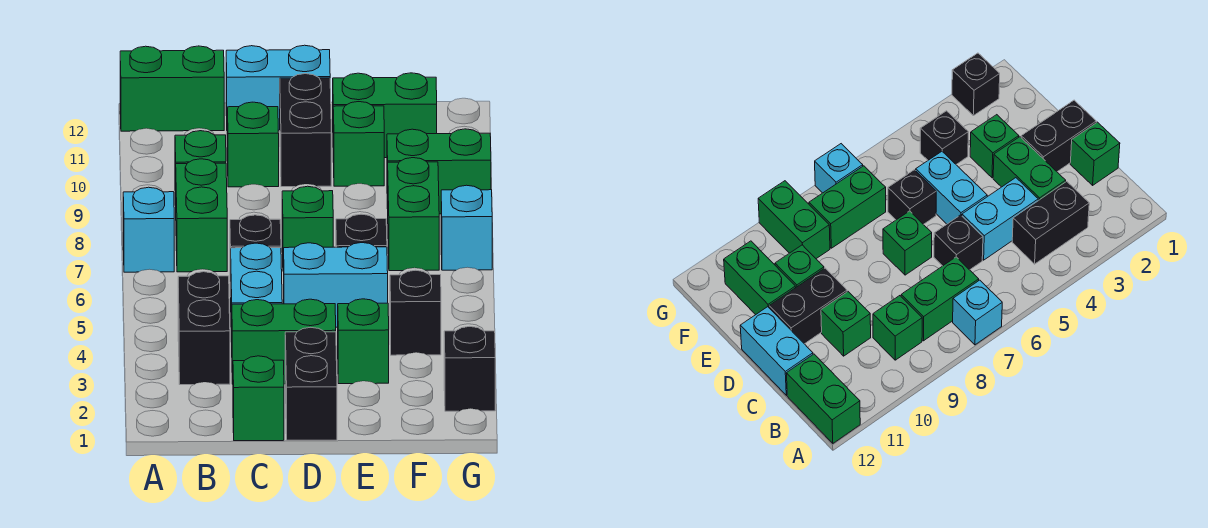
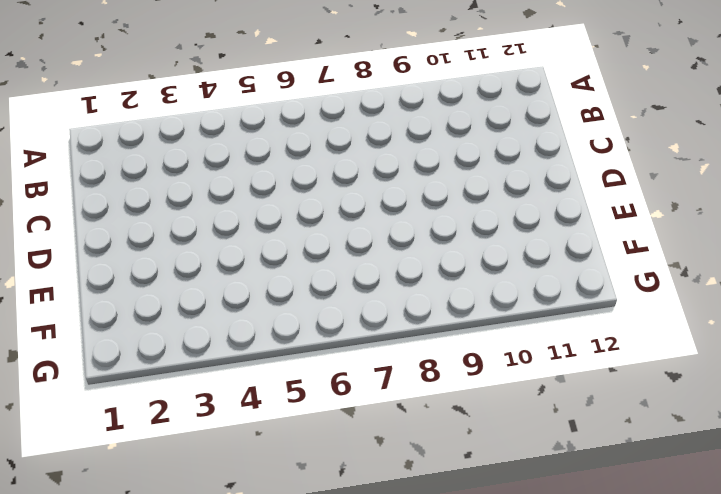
none -> cyan 1x1 brick [123,187,174,272]
none -> green 1x2 brick [120,46,224,131]
none -> black 1x2 brick [178,272,230,385]

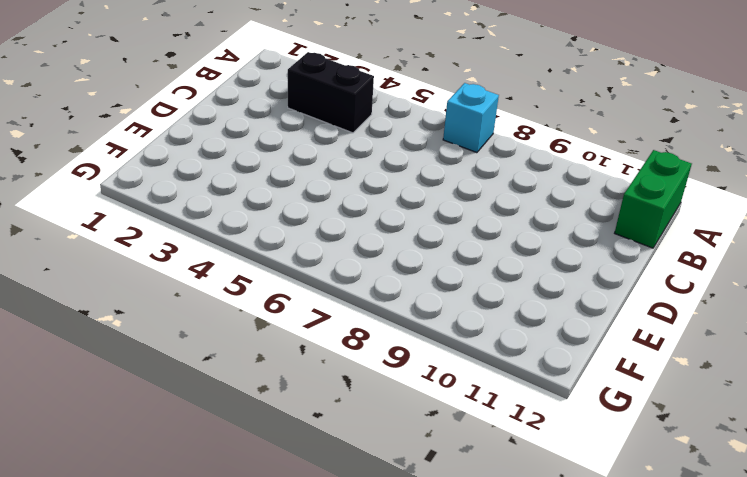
none -> green 1x2 brick [176,159,227,272]
none -> green 1x1 brick [175,131,226,205]
none -> green 1x1 brick [233,356,284,441]

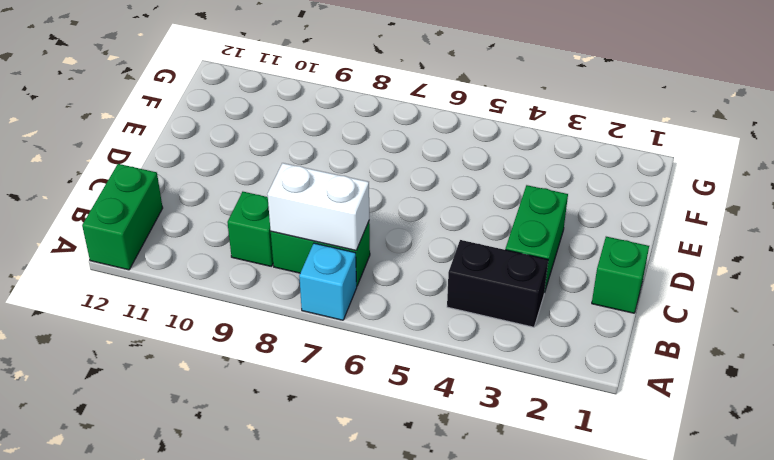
white 1x2 brick [267,163,369,251] -> none
none -> cyan 1x2 brick [231,243,282,342]
none -> black 1x1 brick [230,215,281,297]
none -> green 1x1 brick [227,102,279,187]

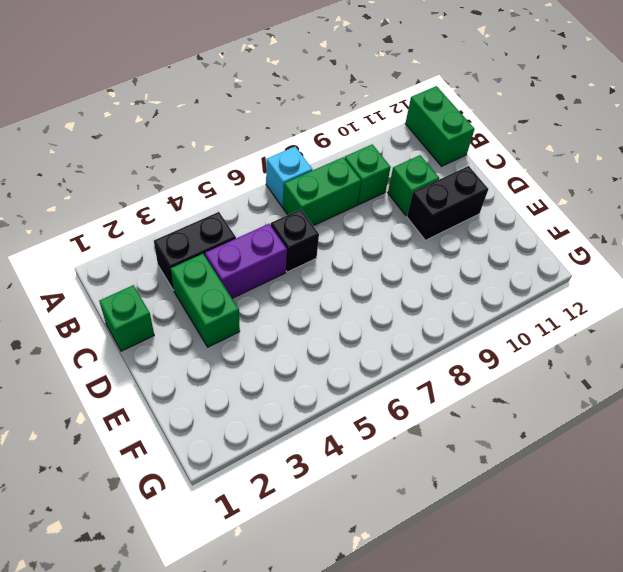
purple 1x2 brick [205,224,287,298] -> cyan 1x2 brick [231,243,282,342]
none -> cyan 1x2 brick [226,45,330,130]
none -> black 1x2 brick [285,327,337,440]
none -> cyan 1x2 brick [284,243,388,327]

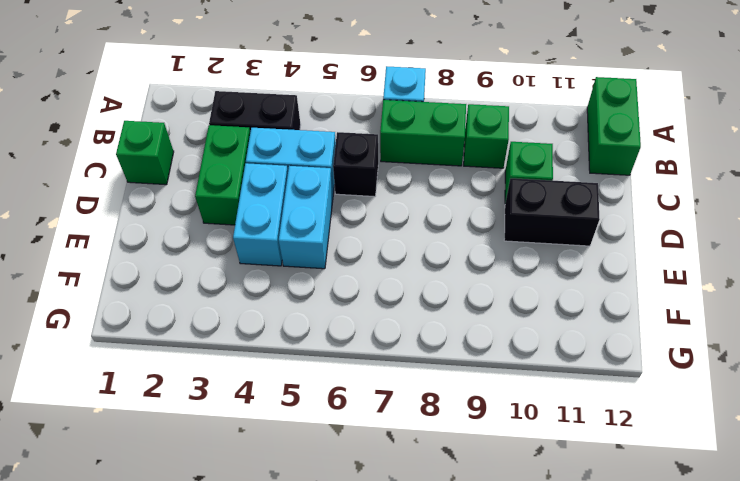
cyan 1x2 brick [233,163,288,266] -> cyan 1x2 brick moved to [226,45,330,130]
none -> black 1x2 brick [285,327,337,440]
none -> green 1x1 brick [282,186,333,271]
none -> green 1x1 brick [338,299,389,384]

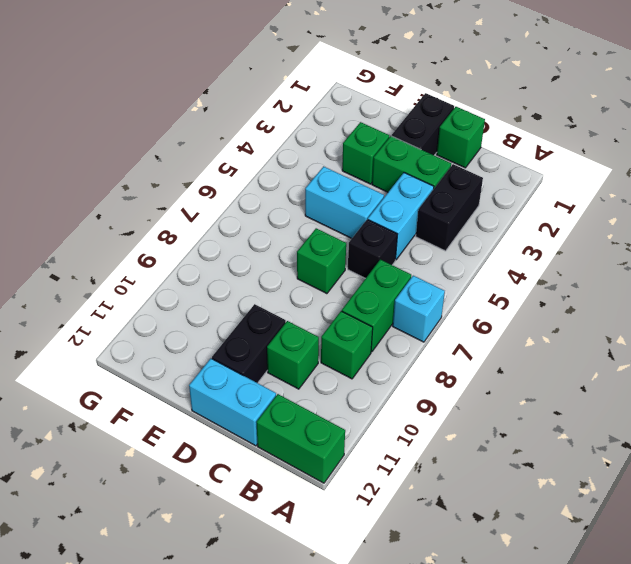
none -> black 1x1 brick [336,214,387,247]
none -> green 1x1 brick [333,102,384,186]
none -> green 1x2 brick [333,73,437,158]

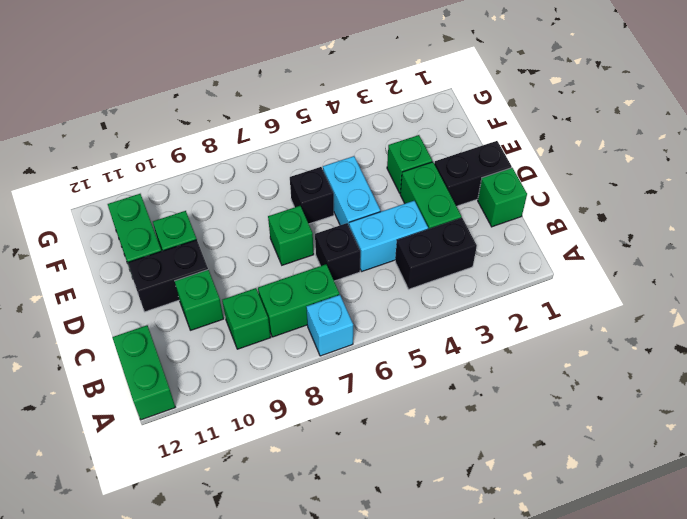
none -> cyan 1x2 brick [226,45,330,130]
none -> black 1x1 brick [390,270,441,355]
none -> green 1x2 brick [388,158,439,271]

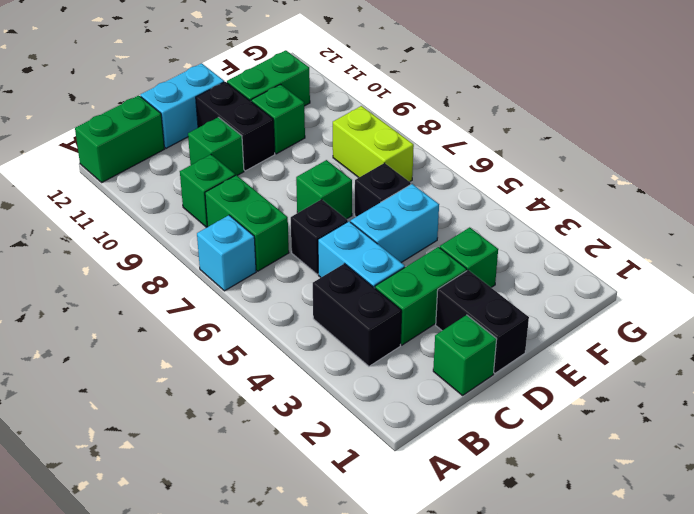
lime 1x2 brick [333,106,414,182] -> green 1x2 brick [388,158,439,271]
none -> black 1x1 brick [390,270,441,355]
none -> green 1x2 brick [387,129,491,214]
none -> black 1x1 brick [444,326,495,411]

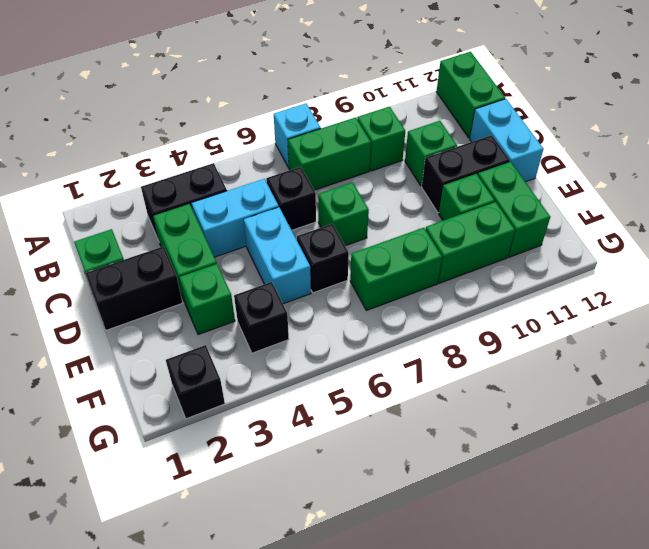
green 1x2 brick [425,202,515,283] -> green 1x2 brick turned to [387,129,491,214]
none -> cyan 1x1 brick [441,185,492,270]

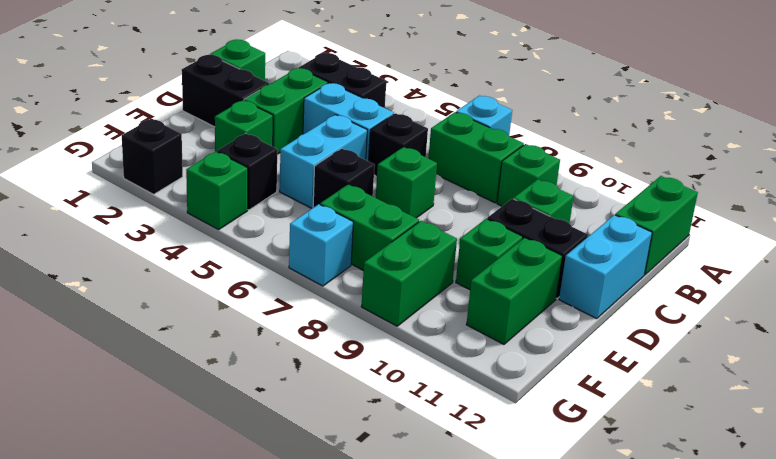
green 1x1 brick [186,152,248,230] -> none

